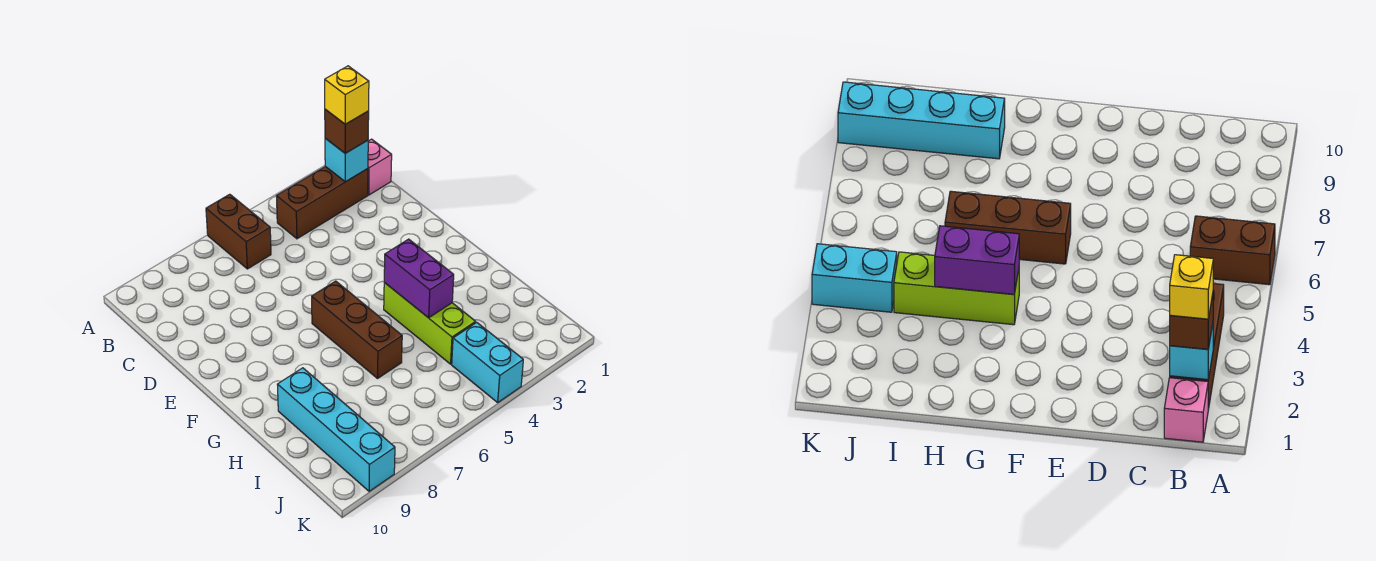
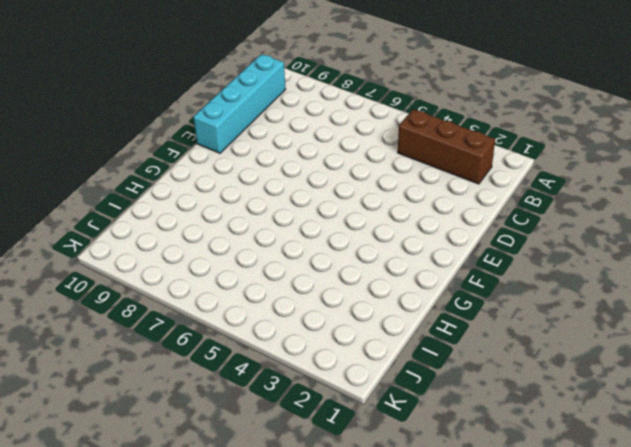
cyan 1x4 brick [193,54,286,153] -> cyan 1x4 brick moved to [277,368,395,491]
none -> brown 1x2 brick [206,194,271,269]
none -> pink 1x1 brick [368,139,392,195]

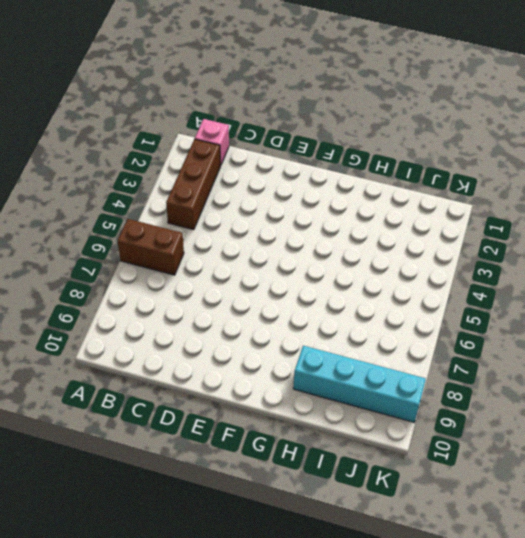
none -> brown 1x3 brick [312,281,402,378]
none -> lime 1x3 brick [384,283,476,364]

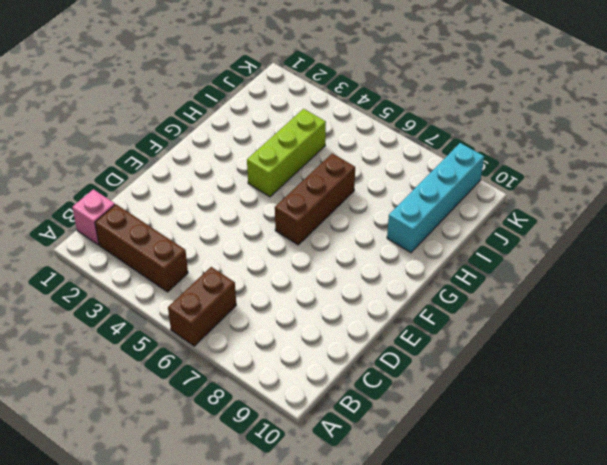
none -> cyan 1x2 brick [452,322,523,402]
none -> cyan 1x1 brick [325,138,368,182]

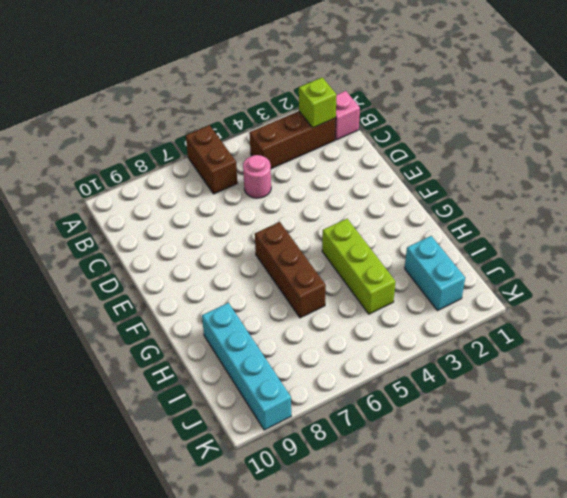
lime 1x1 brick [299,77,337,128] -> cyan 1x1 brick [325,138,368,182]
pink 1x1 round brick [243,155,271,198] -> none
cyan 1x2 brick [405,236,465,311] -> cyan 1x2 brick moved to [452,322,523,402]
none -> purple 1x2 brick [384,239,454,318]
none -> brown 1x1 brick [325,109,369,153]

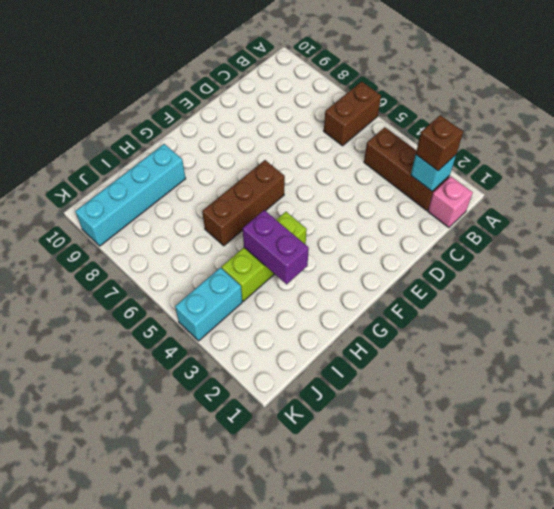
purple 1x2 brick [243,210,309,284] -> purple 1x2 brick turned to [384,239,454,318]
none -> yellow 1x1 brick [325,66,369,124]

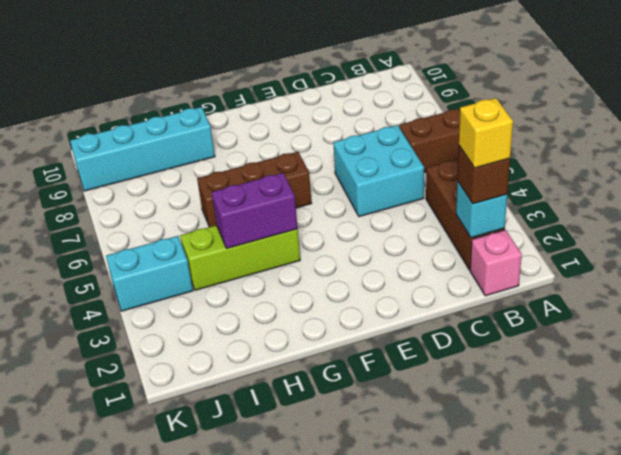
cyan 2x2 brick [333,125,424,217] -> none

